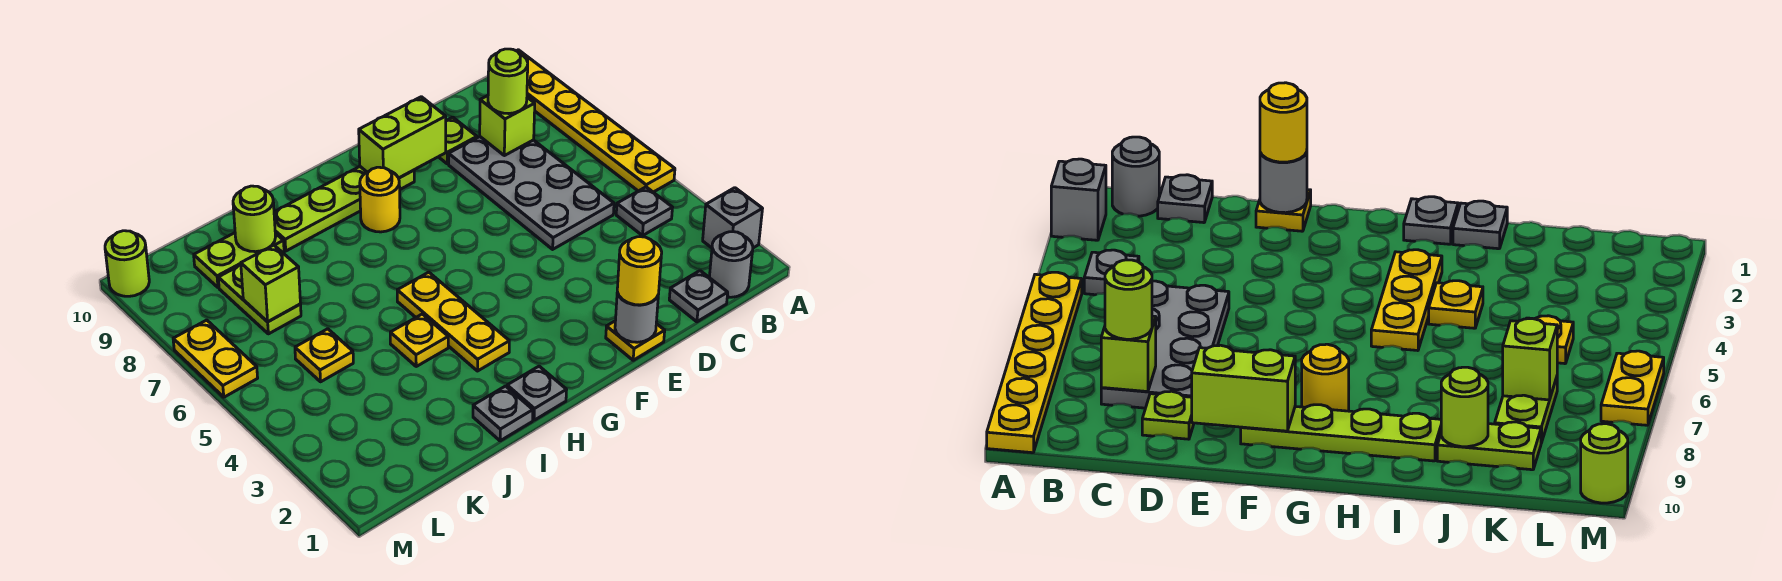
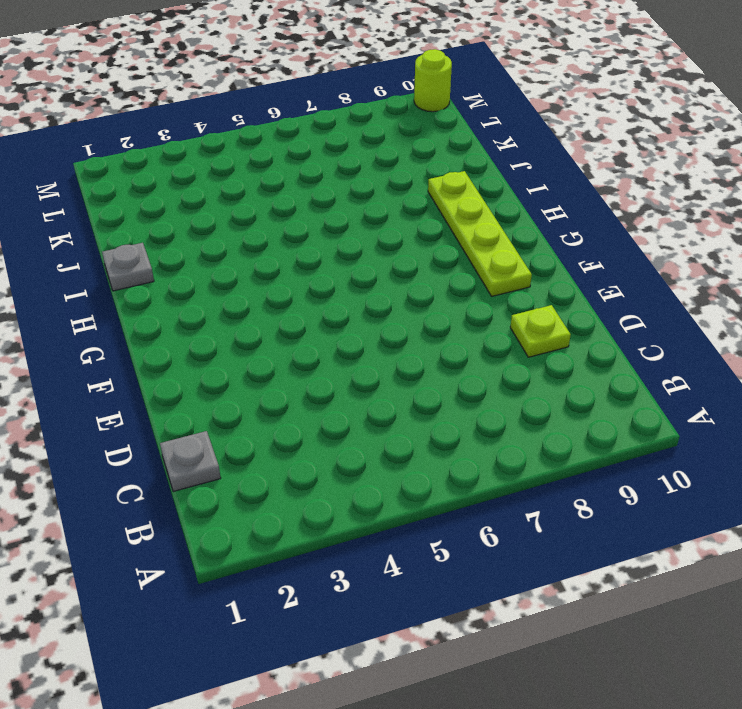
none -> grey 1x1 brick [703,188,762,248]
none -> yellow 1x6 plate [517,50,675,192]
none -> grey 1x1 round brick [709,232,753,297]

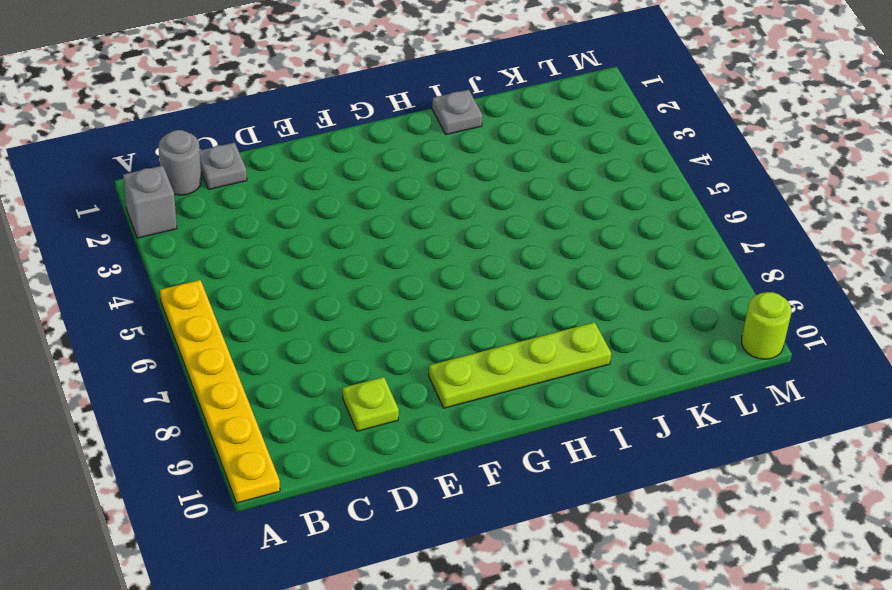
none -> grey 1x1 plate [616,187,673,236]
none -> grey 2x4 plate [449,137,614,249]
none -> yellow 1x1 plate [606,321,665,360]

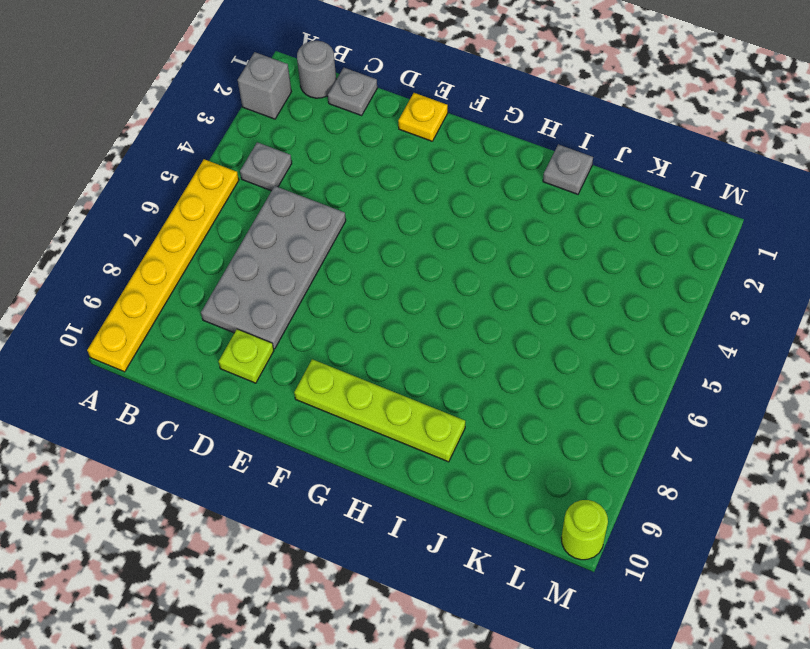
none -> yellow 1x1 round brick [360,167,400,232]
none -> grey 1x1 plate [507,366,566,420]
none -> yellow 1x3 plate [397,272,509,371]

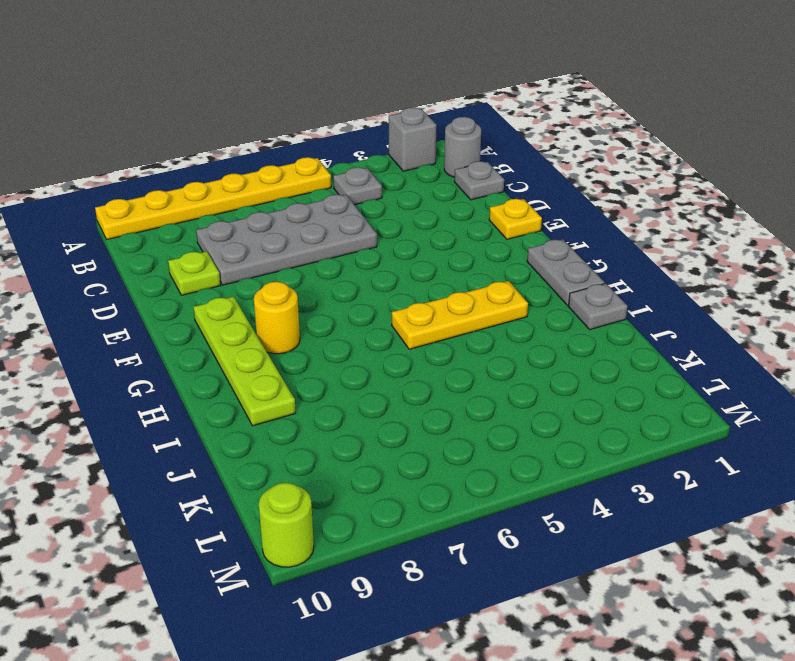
grey 1x2 plate [527,239,605,306] -> grey 1x1 plate [507,366,566,420]
none -> yellow 1x1 plate [390,314,448,366]
none -> lime 1x2 plate [194,233,284,288]
none -> yellow 1x1 plate [295,329,353,382]

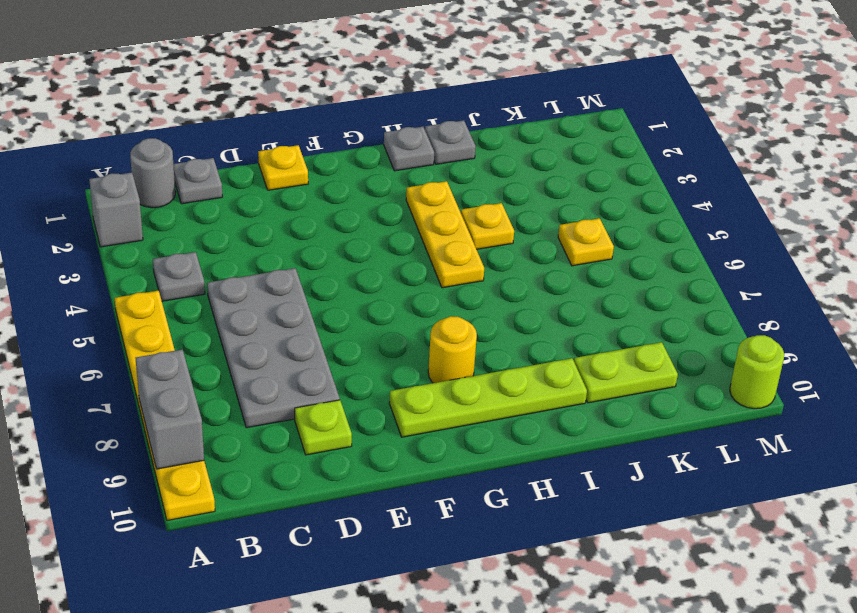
grey 1x2 brick [136,350,204,469] -> none
none -> lime 1x2 plate [218,265,301,334]
none -> yellow 1x2 plate [173,320,258,397]
none -> lime 1x1 brick [480,95,535,156]

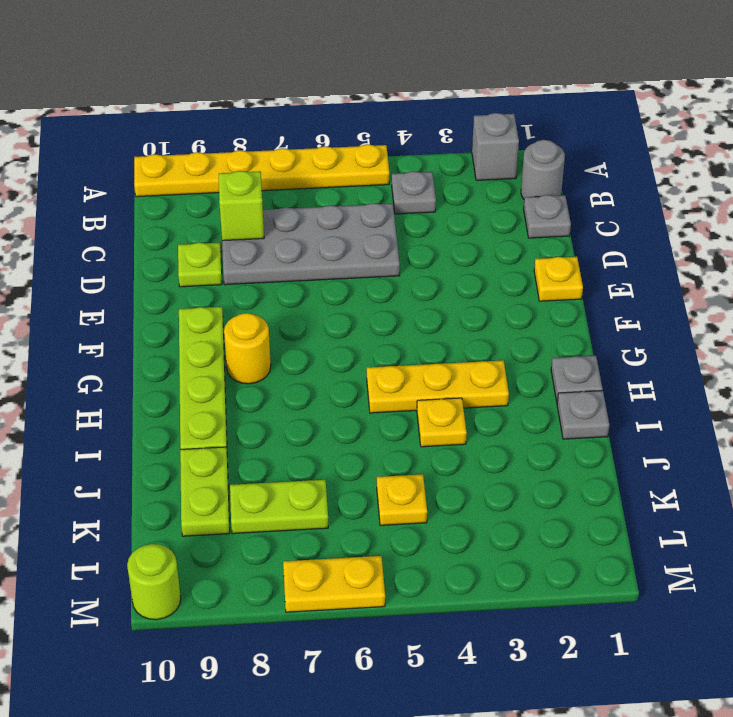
none -> grey 1x1 round brick [615,293,658,342]
none -> lime 1x2 brick [359,97,446,178]
none -> lime 1x1 round brick [233,186,275,252]

